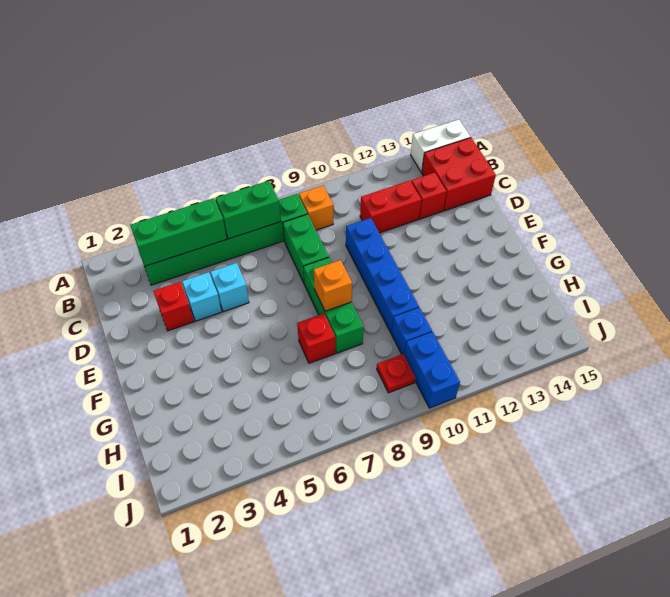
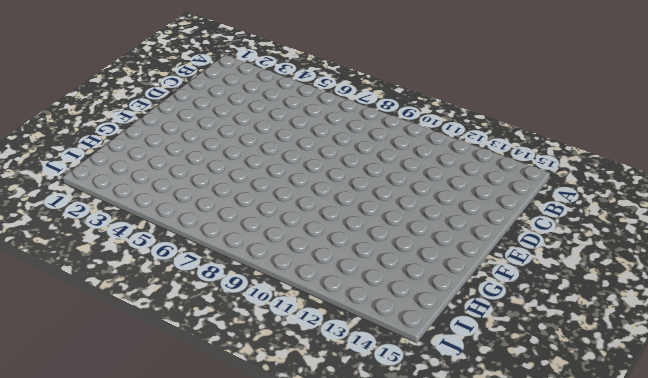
none -> white 1x2 brick [411,119,471,172]
none -> green 1x6 brick [143,194,307,285]
none -> orange 1x1 brick [299,186,333,230]

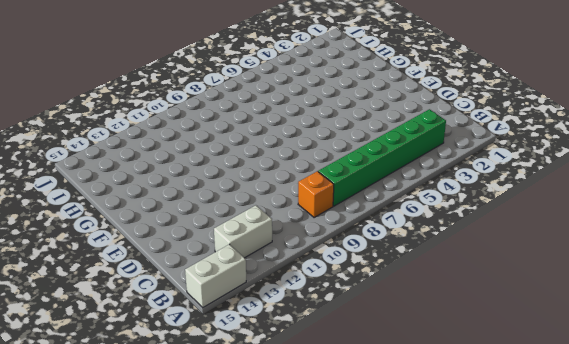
white 1x2 brick [214,205,272,258] -> none
none -> red 2x2 brick [422,138,496,211]
none -> green 1x2 brick [283,214,329,283]
none -> red 1x2 brick [360,181,421,233]

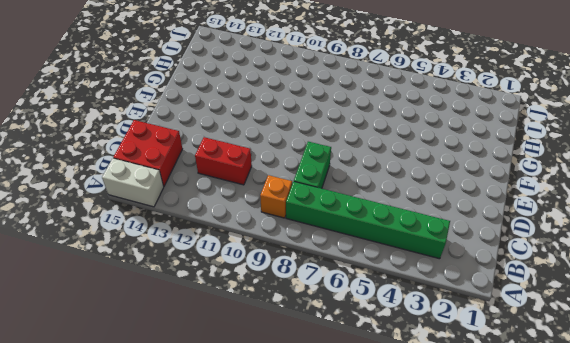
none -> red 1x1 brick [411,172,447,219]
none -> red 1x1 brick [154,282,194,331]
none -> cyan 1x1 brick [182,272,222,321]

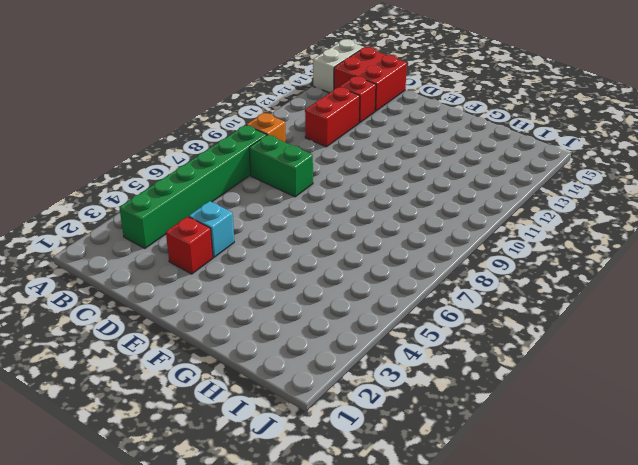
none -> cyan 1x1 brick [211,263,249,312]
none -> blue 1x4 brick [346,218,419,333]
none -> green 1x3 brick [303,258,364,353]

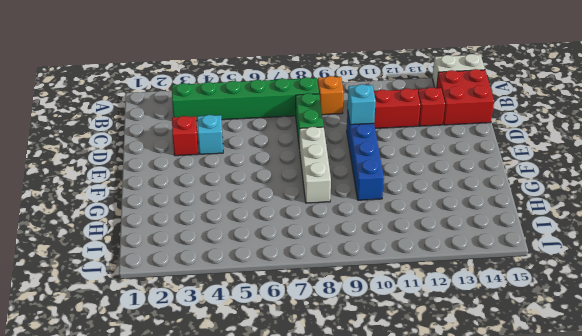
cyan 1x1 brick [348,84,376,125] -> cyan 1x1 brick moved to [211,263,249,312]
white 1x3 brick [300,127,331,203] -> green 1x3 brick [303,258,364,353]
none -> red 1x1 brick [297,314,335,363]
none -> blue 1x1 brick [392,308,432,354]
none -> red 1x1 plate [377,354,416,393]

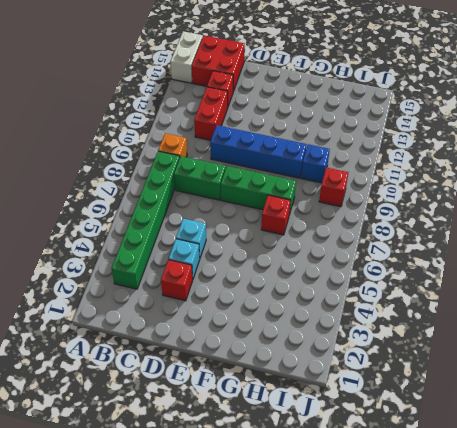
red 1x1 brick [319,167,349,207] -> red 1x1 plate [377,354,416,393]
none -> blue 1x2 brick [404,332,460,408]
none -> green 1x3 brick [130,198,227,266]
none -> green 1x2 brick [216,181,281,239]

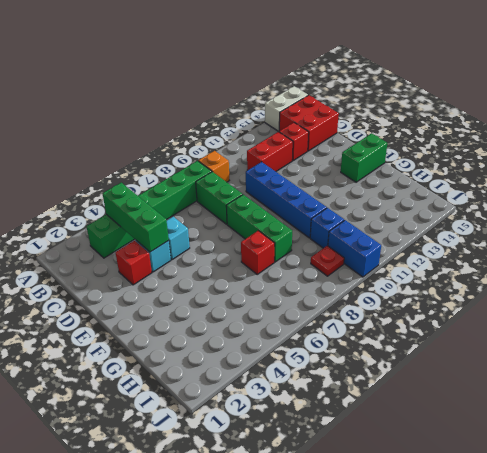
green 1x3 brick [103,183,169,252] -> green 1x3 brick turned to [130,198,227,266]
green 1x2 brick [341,133,387,182] -> green 1x2 brick moved to [216,181,281,239]
none -> orange 1x1 brick [314,260,352,311]

